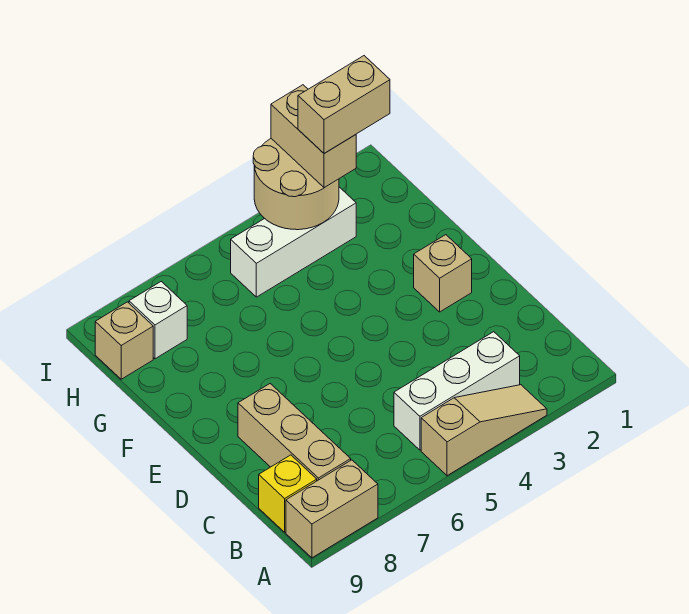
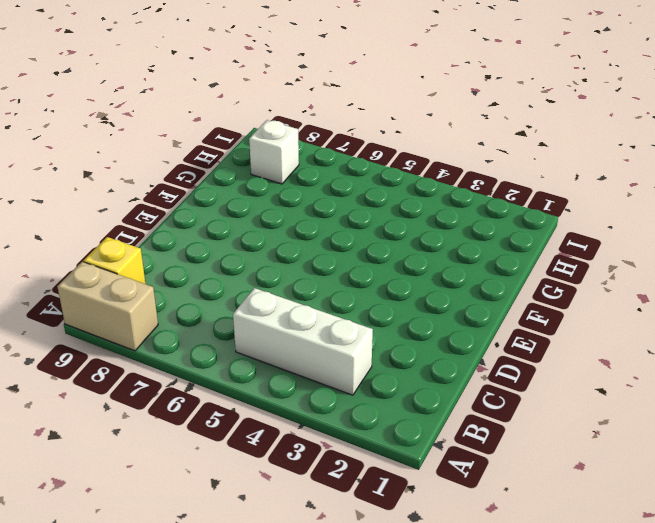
none -> tan 1x3 slope [421,385,547,476]
none -> tan 1x3 brick [238,384,351,481]
none -> tan 1x1 brick [414,235,472,312]

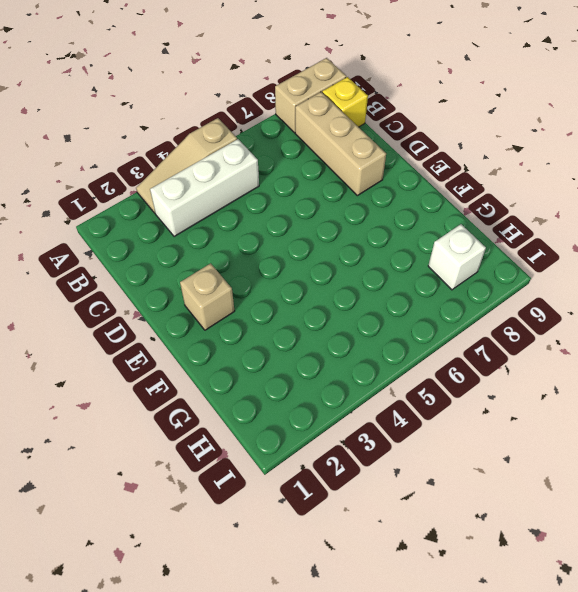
none -> white 1x3 brick [231,187,356,297]
none -> tan 1x1 brick [95,302,153,379]
none -> tan 2x2 round brick [253,139,339,230]

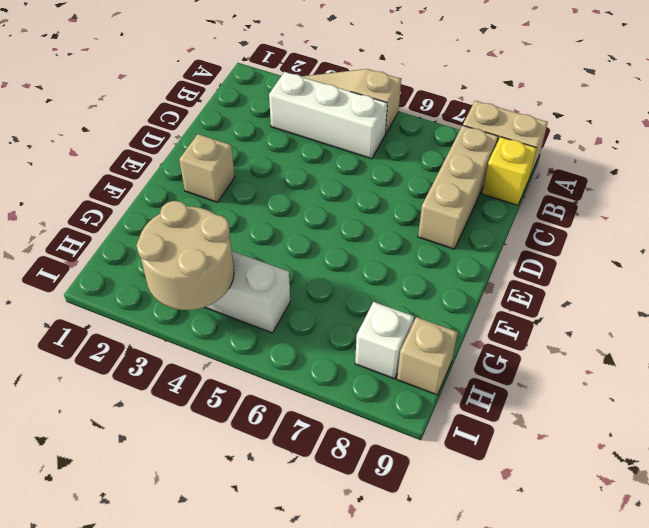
none -> tan 1x2 brick [271,85,356,188]
none -> tan 1x2 brick [298,56,390,153]

